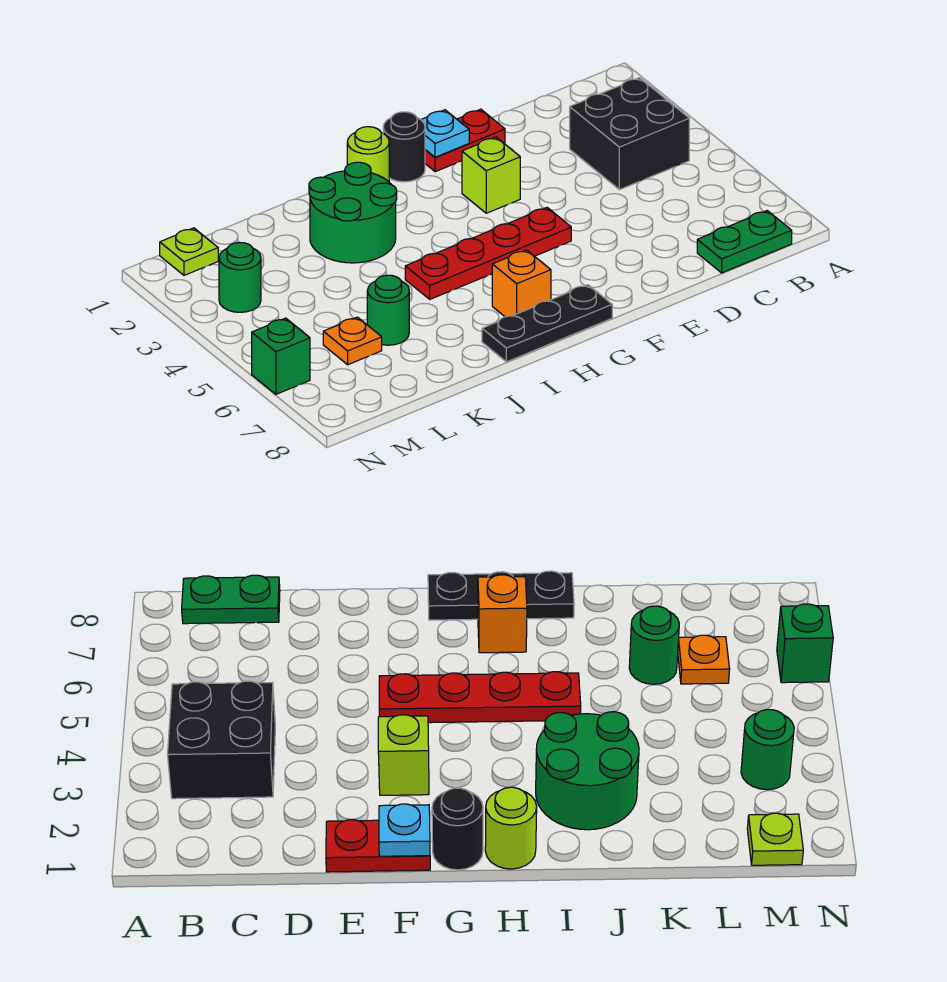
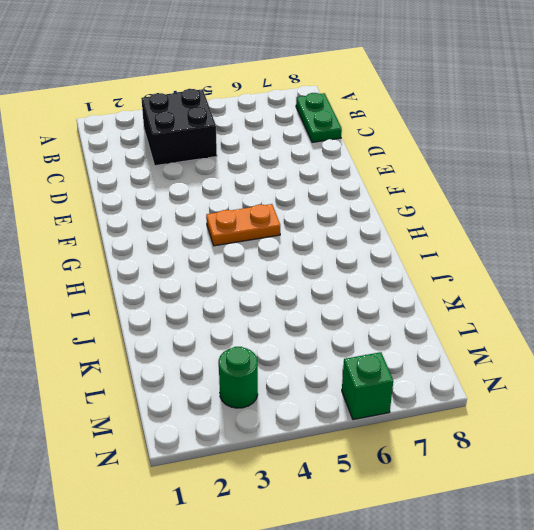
orange 1x2 plate [206,204,280,246] -> red 1x4 plate [405,208,571,299]
none -> red 1x2 plate [425,109,505,172]
none -> lime 1x1 brick [462,137,520,213]
none -> black 1x1 round brick [383,112,425,182]

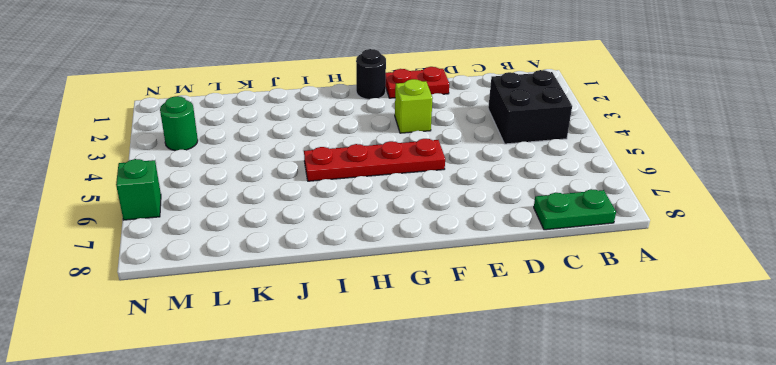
none -> black 1x3 plate [482,285,612,362]
none -> lime 1x1 round brick [347,127,389,182]
none -> orange 1x1 brick [492,250,551,317]

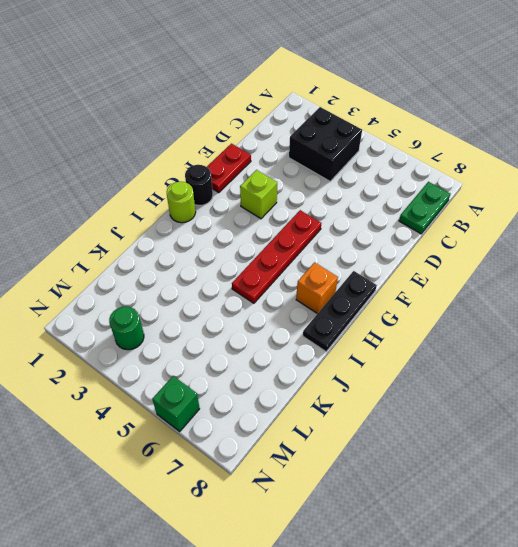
none -> green 2x2 round brick [309,162,397,263]
none -> green 1x1 round brick [367,275,409,345]
none -> orange 1x1 plate [323,317,382,365]

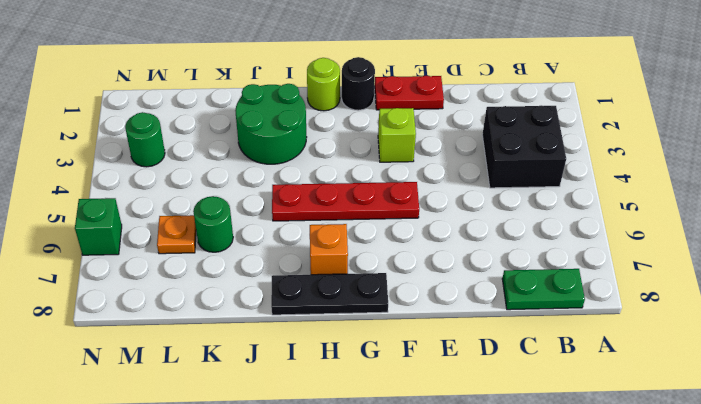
none -> lime 1x1 plate [160,228,218,275]
none -> cyan 1x1 plate [421,110,469,157]

